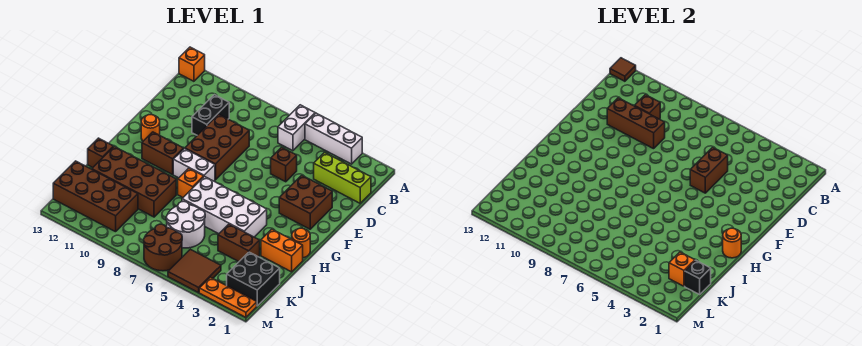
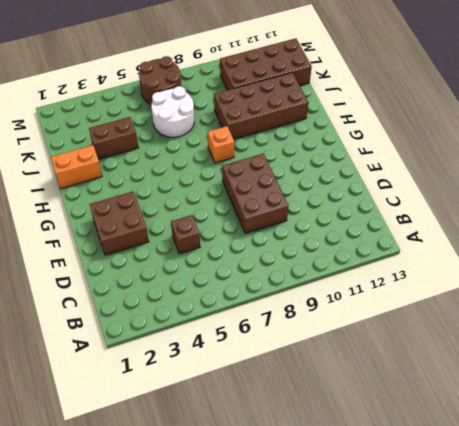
none -> white 1x3 brick [305,113,362,164]
none -> white 1x2 brick [278,105,315,151]
none -> orange 1x1 brick [179,47,205,81]
none -> lime 1x3 brick [314,153,371,203]

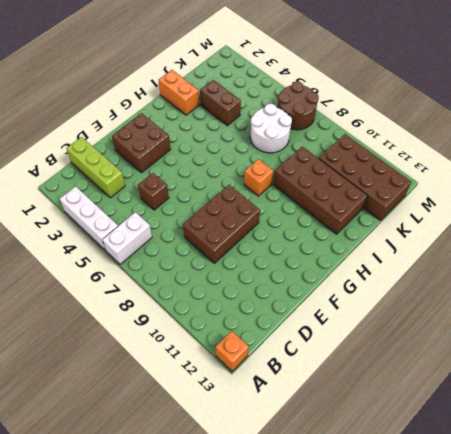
none -> black 1x2 brick [192,95,229,135]
none -> orange 1x1 round brick [141,114,160,141]
none -> white 1x2 brick [173,149,215,181]
none -> brown 1x2 brick [142,132,184,175]

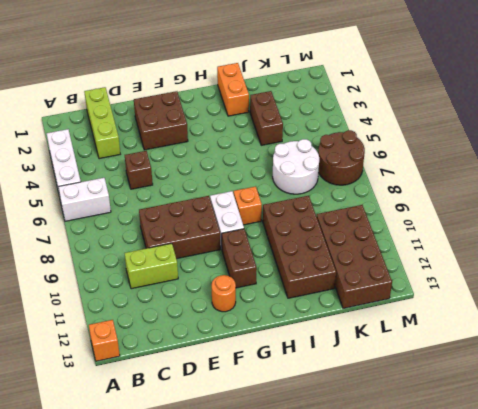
lime 1x2 brick [124,243,178,289] -> black 1x2 brick [192,95,229,135]
none -> orange 1x1 round brick [292,228,310,258]
none -> white 2x4 brick [182,176,267,237]
none -> brown 1x1 brick [88,138,113,168]
none -> black 2x2 brick [227,252,280,306]

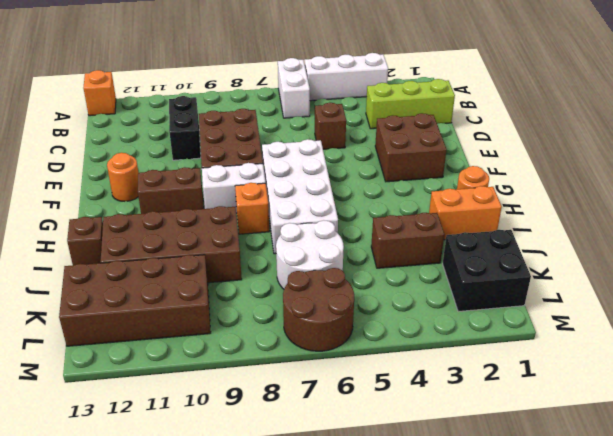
white 2x4 brick [262,139,338,254] -> white 2x4 brick turned to [182,176,267,237]
none -> brown 2x2 tile [168,249,221,293]
none -> orange 1x3 plate [199,277,257,318]
none -> brown 1x1 tile [610,58,636,81]
none -> brown 1x1 brick [634,95,660,119]

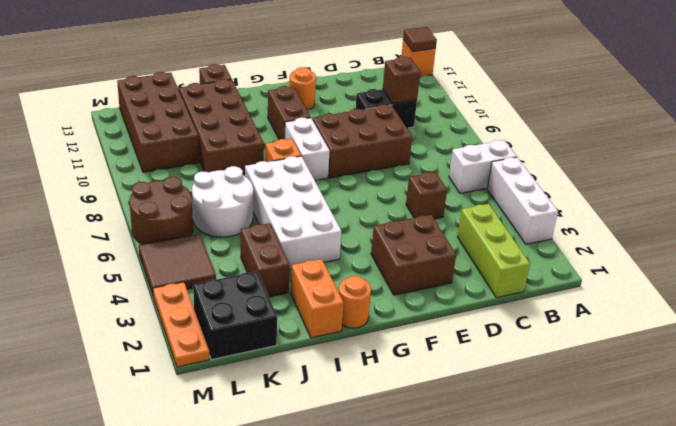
none -> brown 1x2 brick [690,147,728,193]
none -> brown 1x3 brick [607,98,665,149]
none -> orange 1x1 round brick [723,228,741,258]
none -> black 1x1 brick [685,260,711,294]

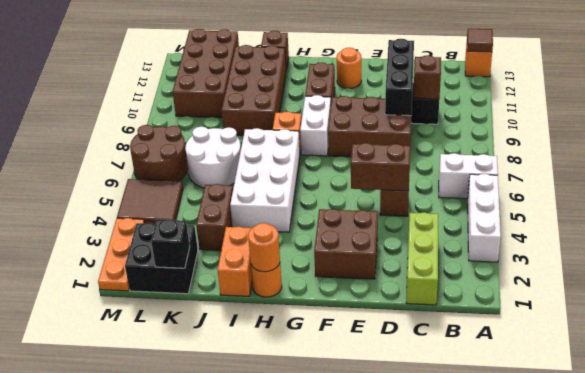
black 1x3 brick [385,39,414,116] -> brown 1x3 brick [607,98,665,149]
none -> orange 1x1 brick [669,252,695,286]

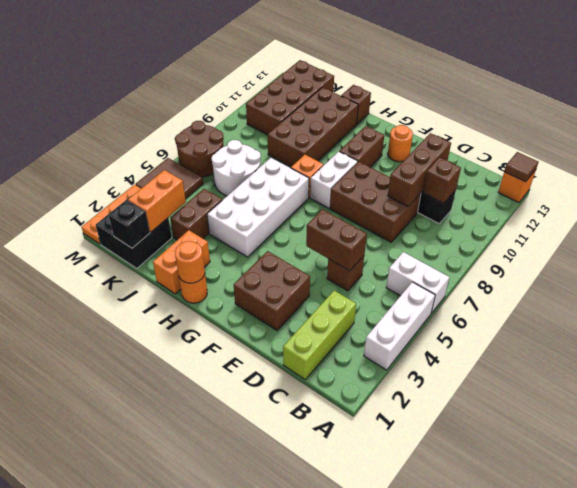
orange 1x2 brick [128,170,186,232] -> orange 1x1 brick [669,252,695,286]

